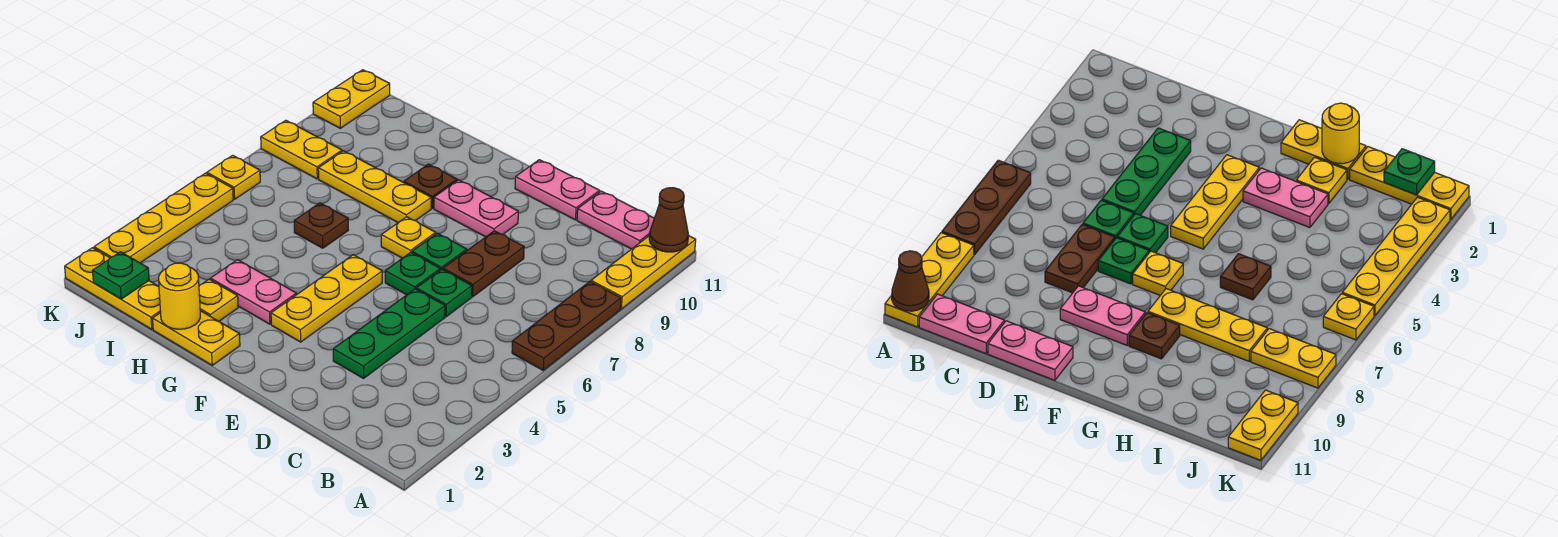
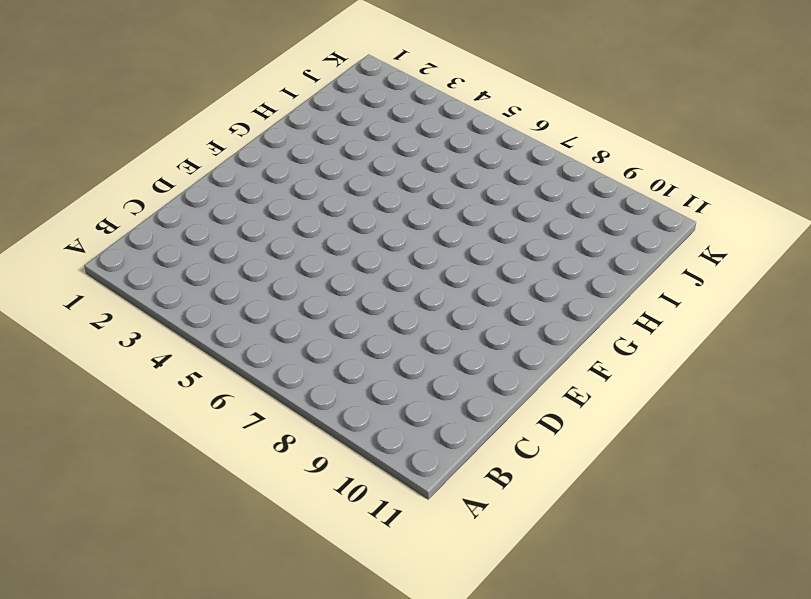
none -> brown 1x3 plate [512,282,621,370]
none -> yellow 1x3 plate [591,236,696,309]
none -> pink 1x2 plate [577,191,654,249]

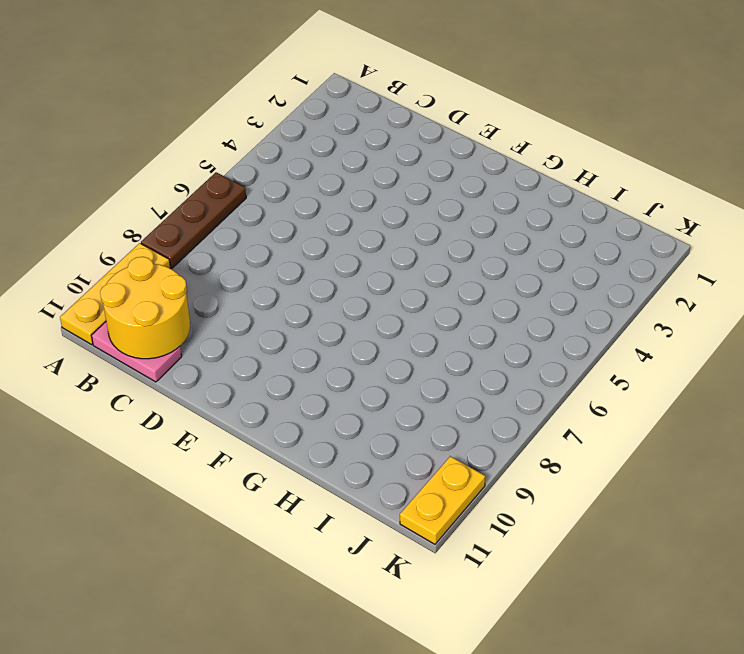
yellow 2x2 round brick [100,257,190,359] -> none
none -> green 1x3 plate [333,289,445,378]
none -> green 1x1 plate [416,269,472,317]
none -> brown 1x2 plate [443,231,524,297]

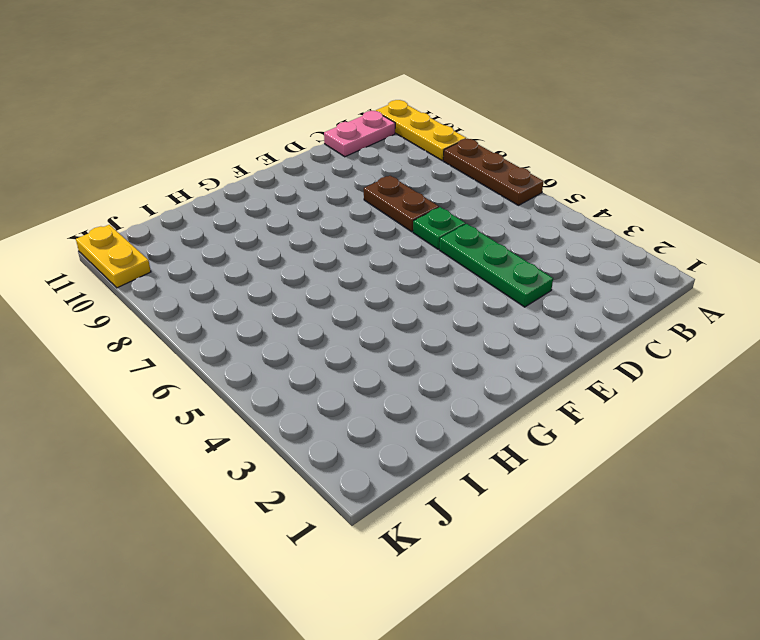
none -> pink 1x2 plate [515,160,600,220]
none -> green 1x1 plate [385,252,440,295]
none -> green 1x1 plate [412,233,467,270]

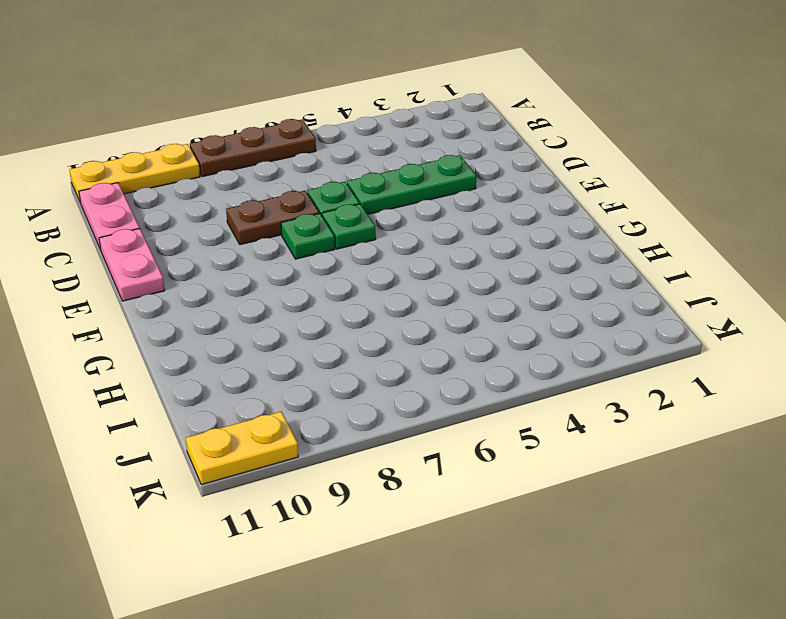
none -> pink 1x2 plate [434,180,518,237]
none -> yellow 1x3 plate [271,255,382,342]
none -> yellow 1x1 plate [381,217,436,258]

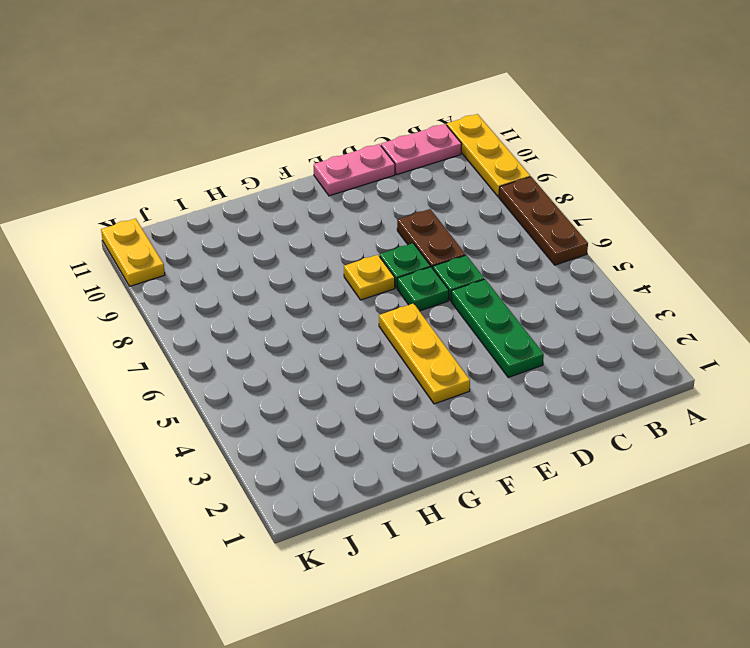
none -> pink 1x2 plate [434,180,518,237]
none -> yellow 1x2 plate [153,311,240,365]
none -> pink 1x2 plate [211,260,296,324]

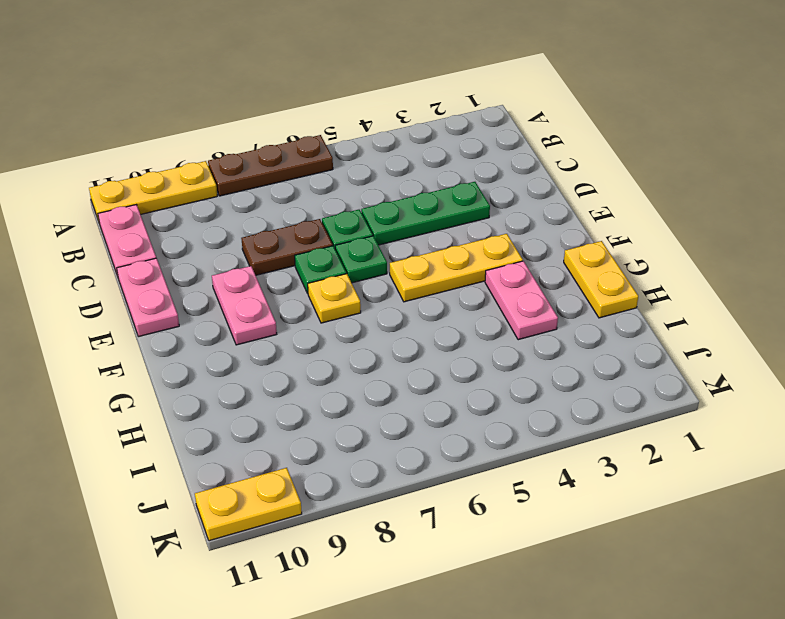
none -> yellow 1x3 plate [318,151,431,222]
none -> brown 1x1 plate [404,164,457,208]
none -> yellow 1x1 plate [199,279,238,321]

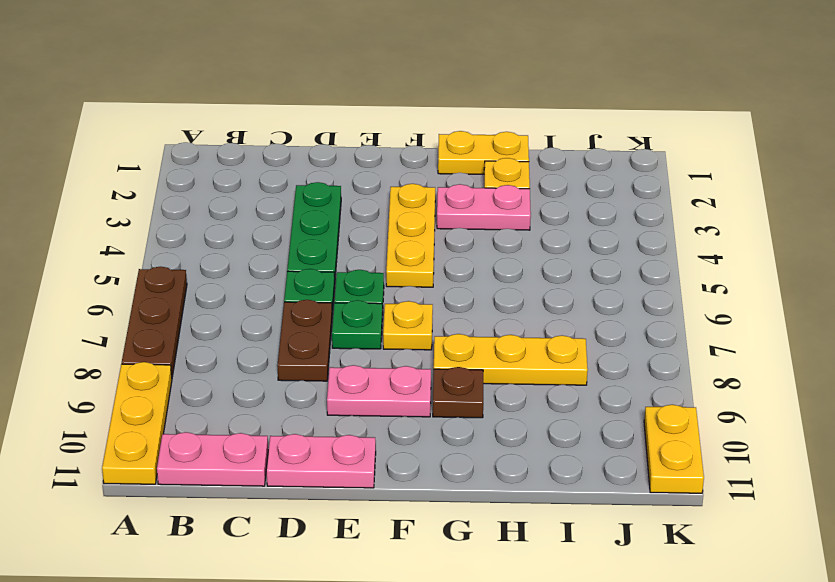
none -> brown 1x1 plate [294,203,348,248]
none -> yellow 1x3 plate [65,248,161,329]
none -> yellow 1x2 plate [261,120,342,179]

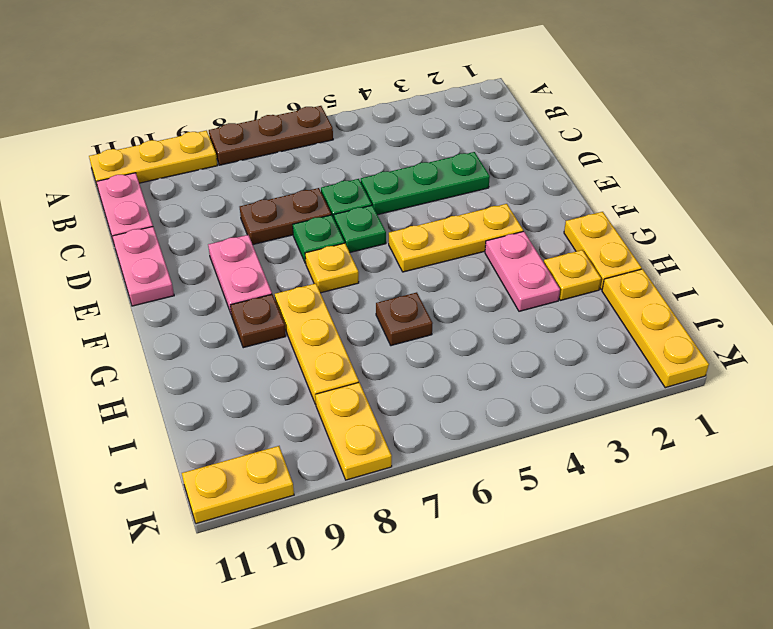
none -> yellow 1x4 plate [94,173,233,263]
none -> yellow 1x1 plate [207,155,260,199]
none -> brown 1x1 cone [649,188,688,252]

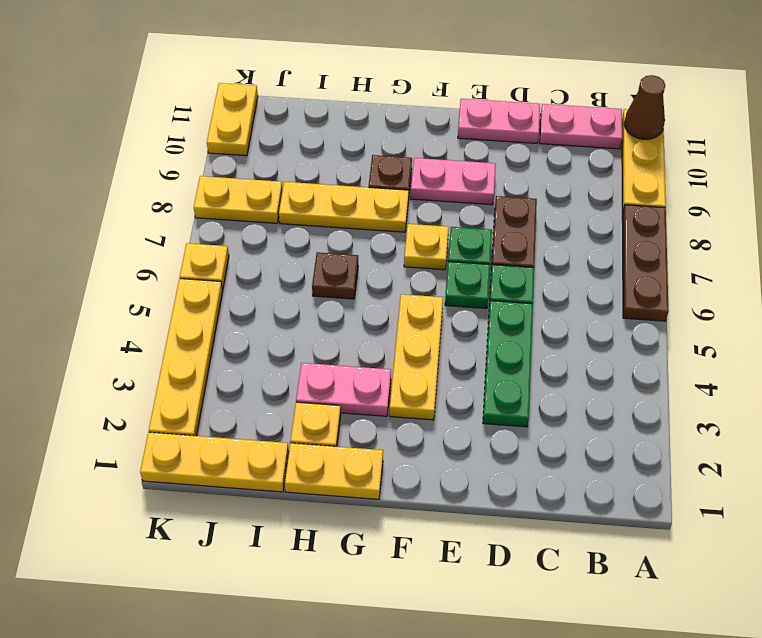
none -> yellow 1x1 round brick [159,263,200,329]
none -> green 1x1 plate [93,252,149,299]

